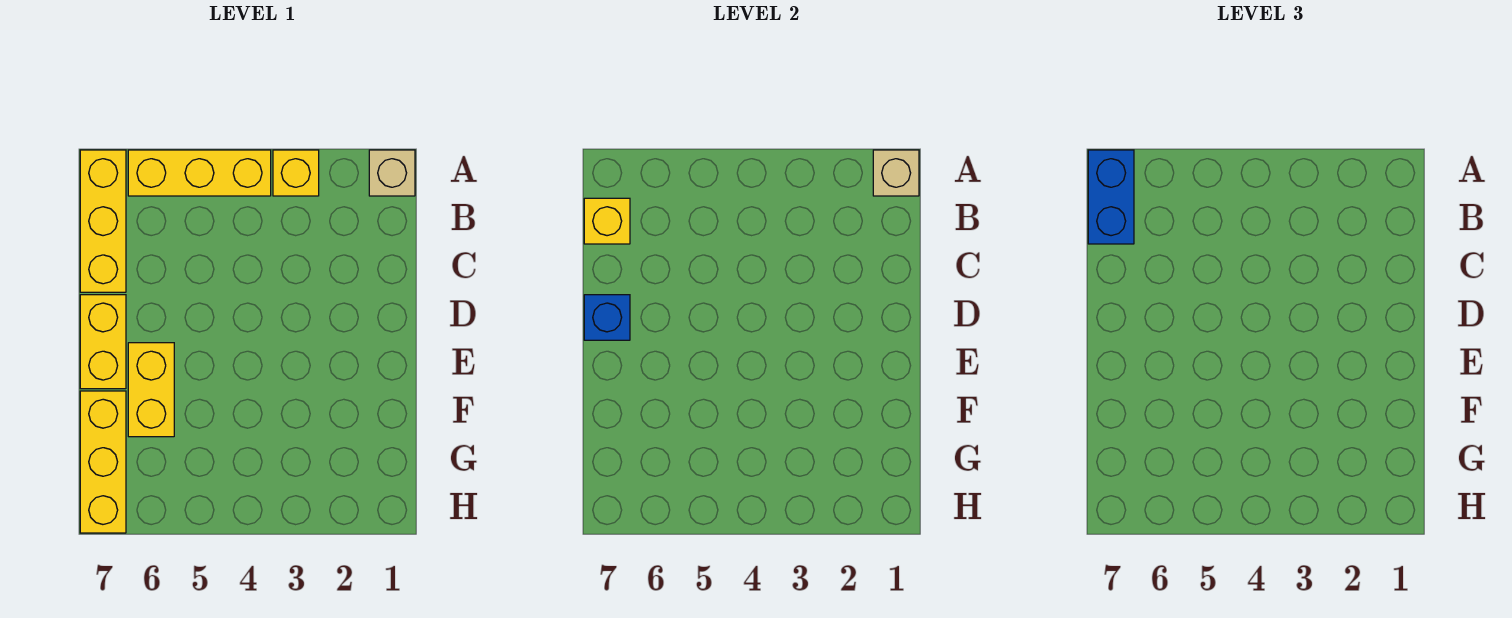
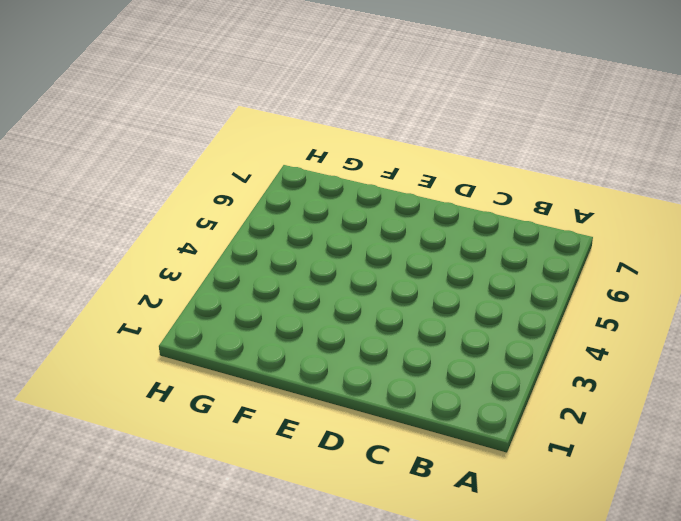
none -> tan 1x1 brick [369,150,415,196]
none -> yellow 1x1 brick [273,150,319,196]

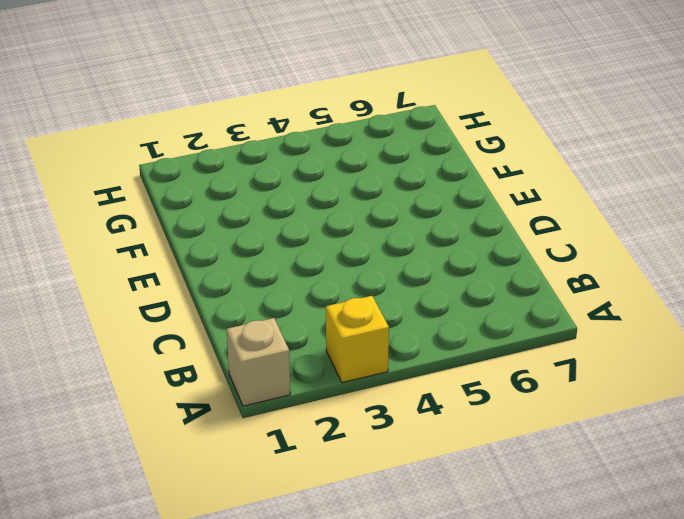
none -> yellow 1x3 brick [128,150,271,196]
none -> yellow 1x3 brick [80,150,126,292]

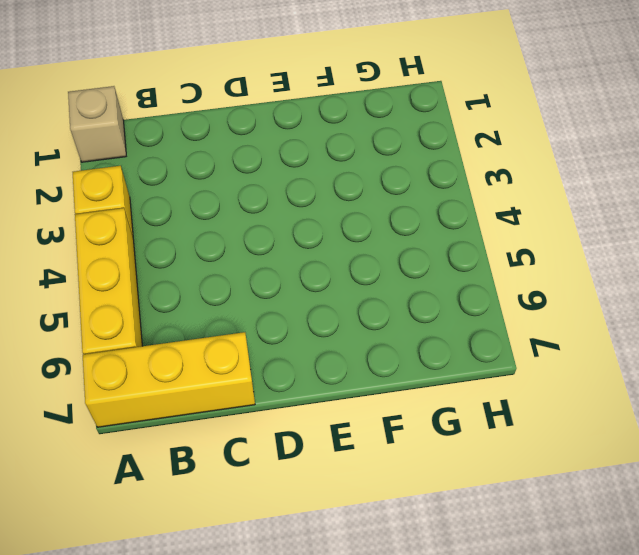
none -> yellow 1x2 brick [80,295,126,389]
none -> yellow 1x2 brick [128,343,174,437]

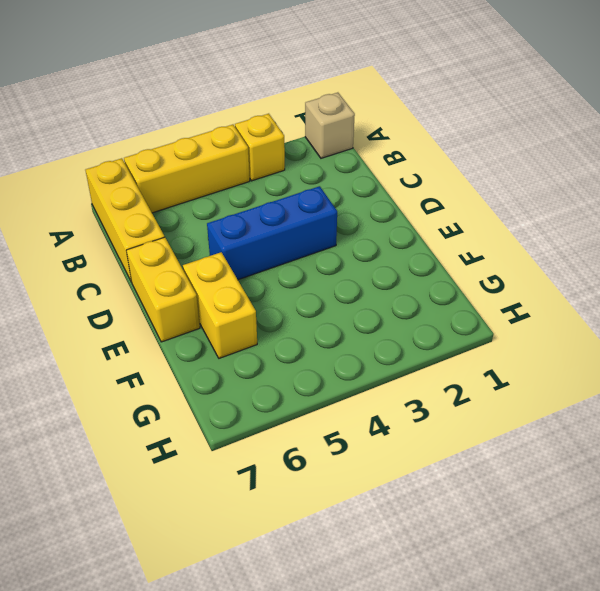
blue 1x3 brick [207,186,337,280] -> none
none -> yellow 1x3 brick [80,391,126,533]
none -> tan 1x1 brick [873,150,919,196]

